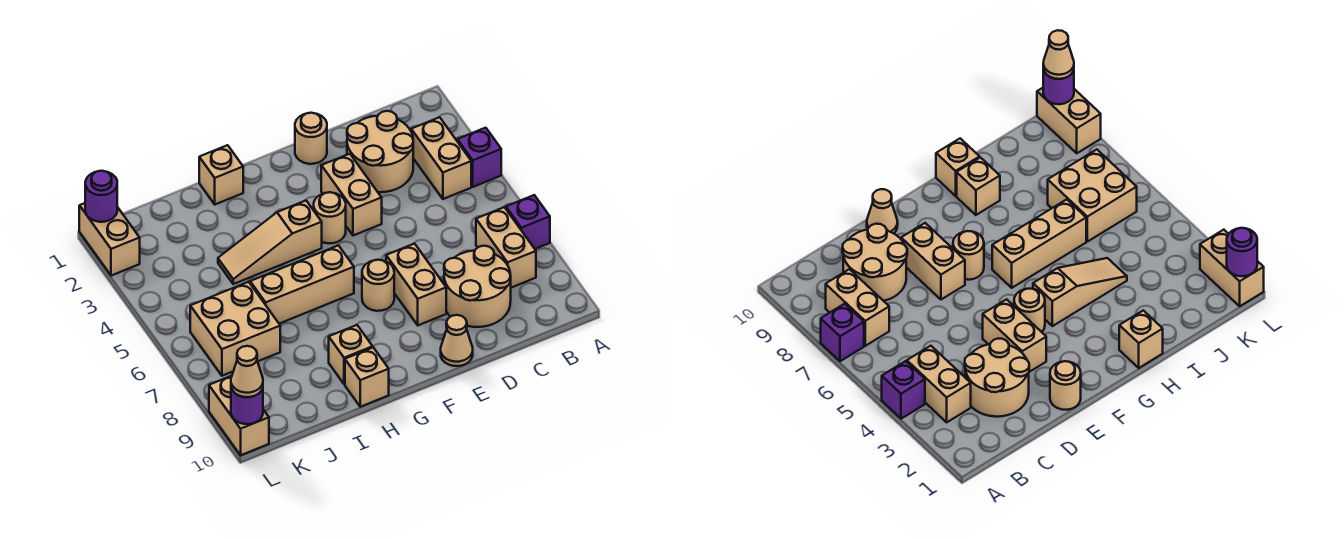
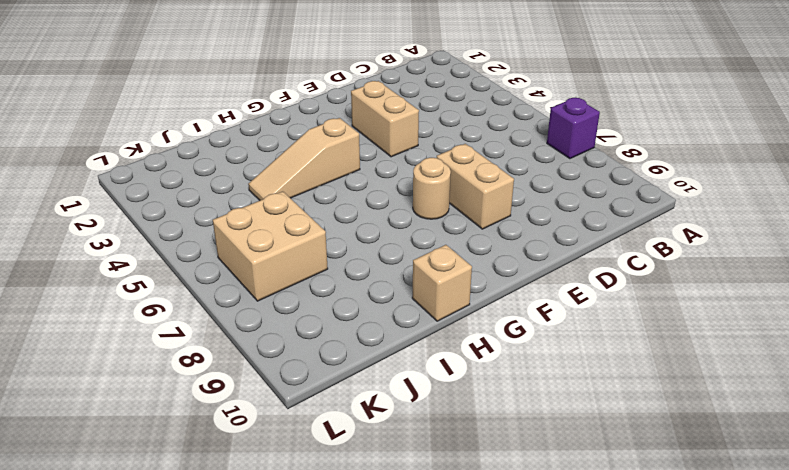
none -> purple 1x1 brick [457,128,501,187]
none -> tan 1x2 brick [411,117,471,199]
none -> tan 1x2 brick [476,207,536,288]

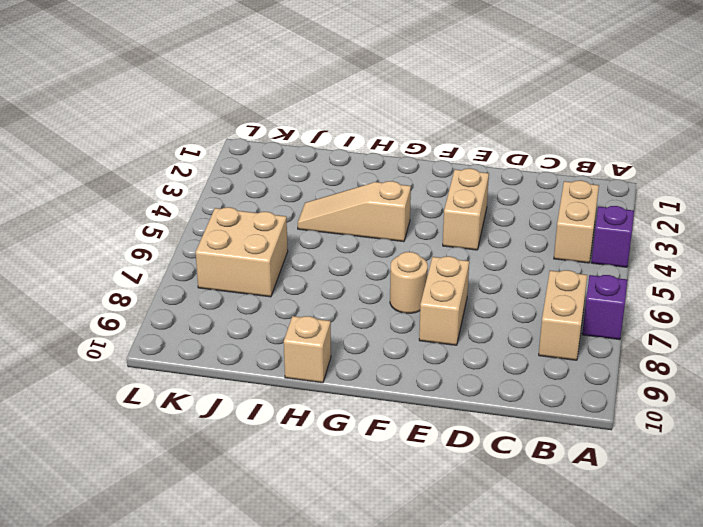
none -> tan 2x2 round brick [347,111,413,192]
none -> tan 2x2 round brick [444,246,511,327]
none -> tan 1x1 round brick [295,113,327,164]

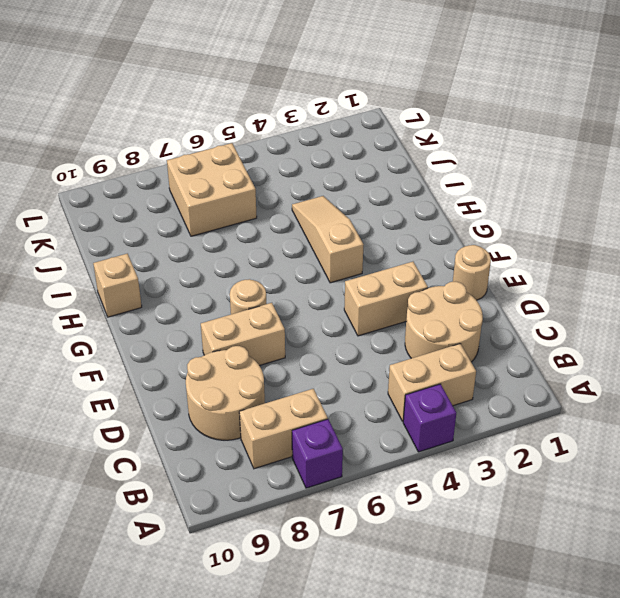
none -> tan 1x1 cone [441,315,473,366]
none -> tan 1x1 round brick [314,192,346,243]
none -> tan 1x3 brick [250,245,354,324]

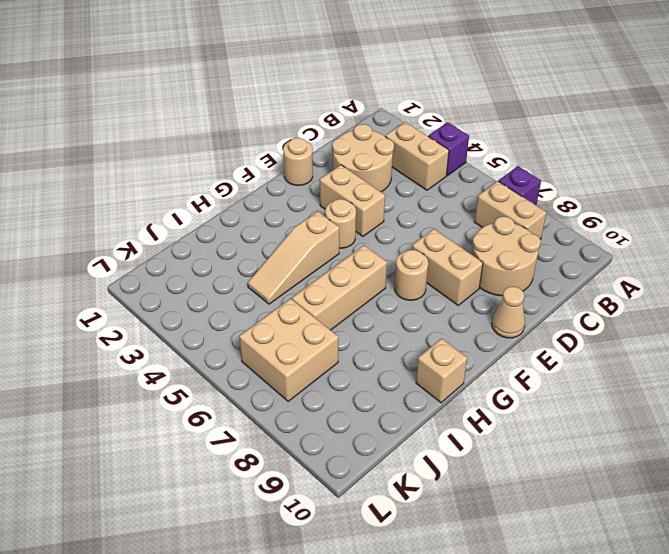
none -> tan 1x1 brick [199,145,243,204]
none -> tan 1x1 brick [329,325,373,384]
none -> tan 1x2 brick [79,203,140,276]

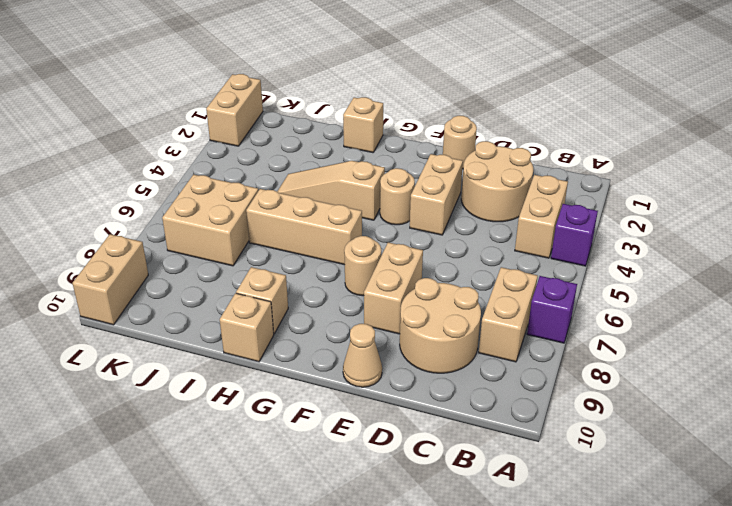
none -> purple 1x1 round brick [85,171,117,222]
none -> purple 1x1 round brick [231,388,263,424]
none -> tan 1x1 cone [231,346,263,397]

